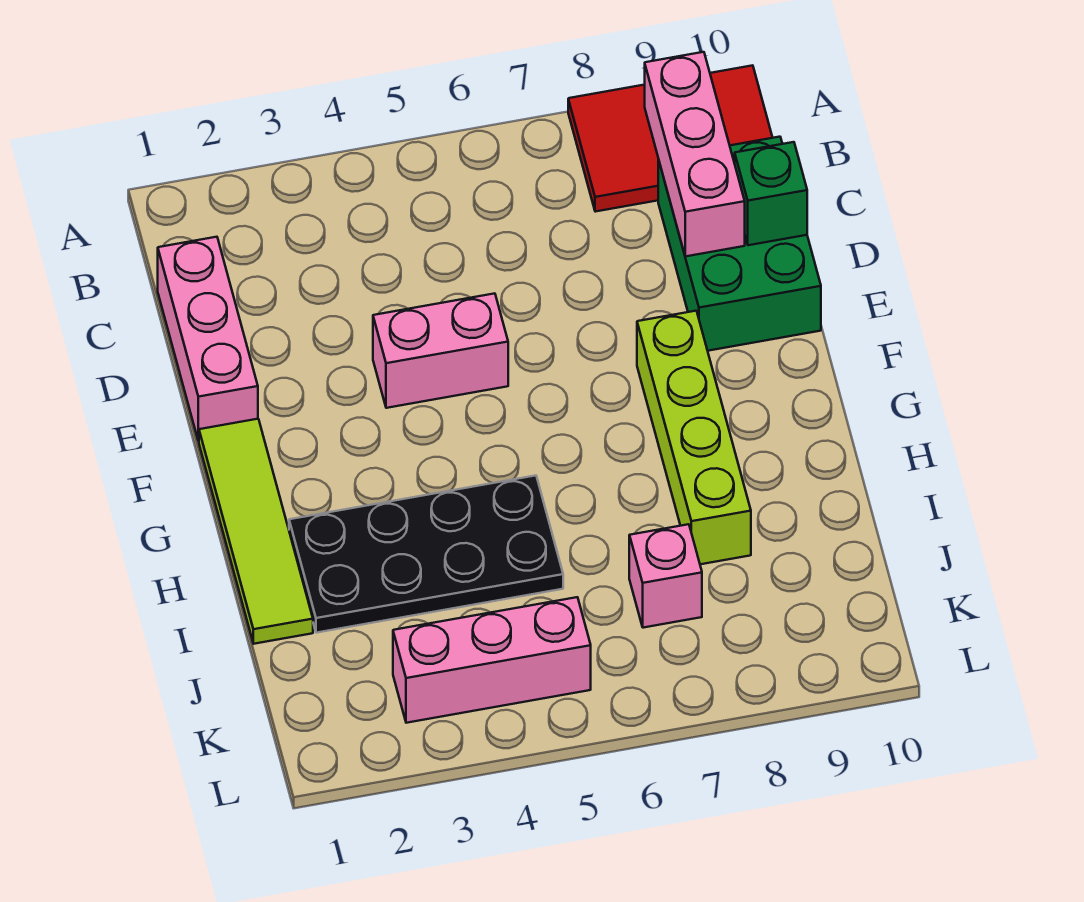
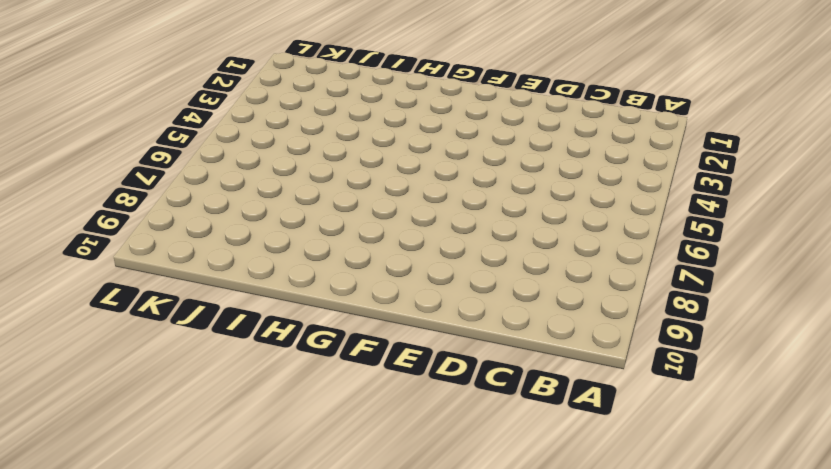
none -> red 2x3 tile [568,65,773,212]
none -> pink 1x3 brick [158,237,258,441]

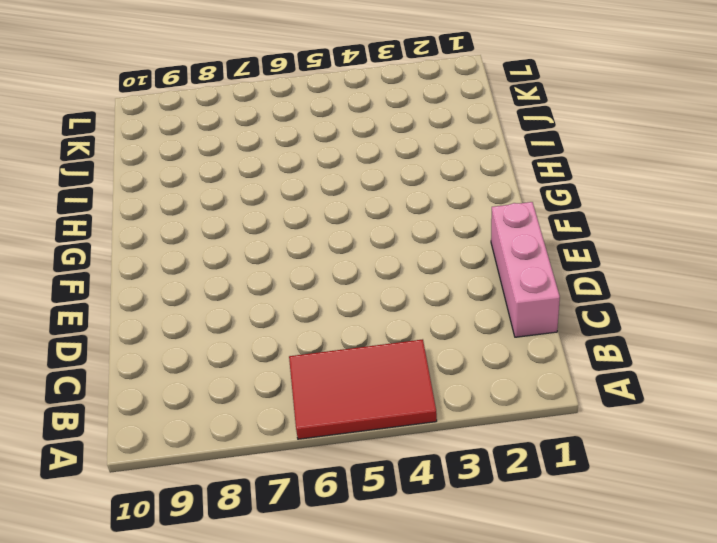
red 2x3 tile [289,339,437,439] -> red 2x3 tile moved to [568,65,773,212]
none -> green 2x3 brick [658,137,821,351]
none -> pink 1x2 brick [373,293,508,408]

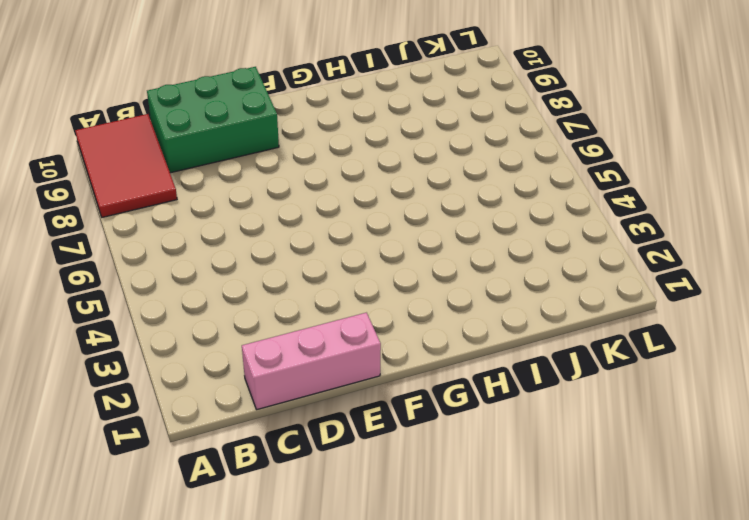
none -> pink 1x2 brick [373,293,508,408]
none -> lime 1x4 tile [199,419,313,644]

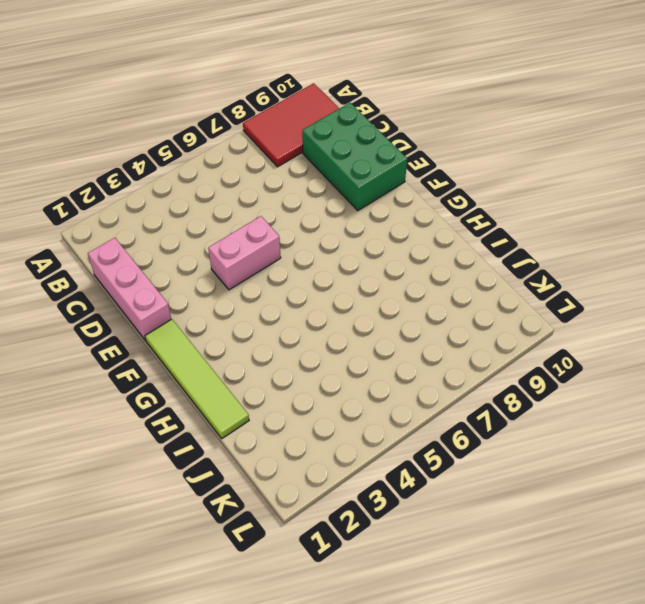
none -> lime 1x4 brick [637,311,751,564]
none -> black 2x4 plate [289,476,563,633]

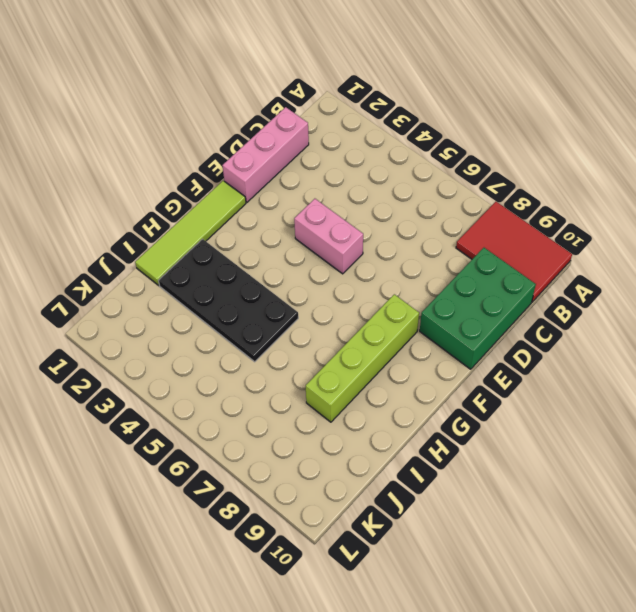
none -> pink 1x1 brick [629,524,702,628]
none -> pink 1x3 brick [393,597,591,723]

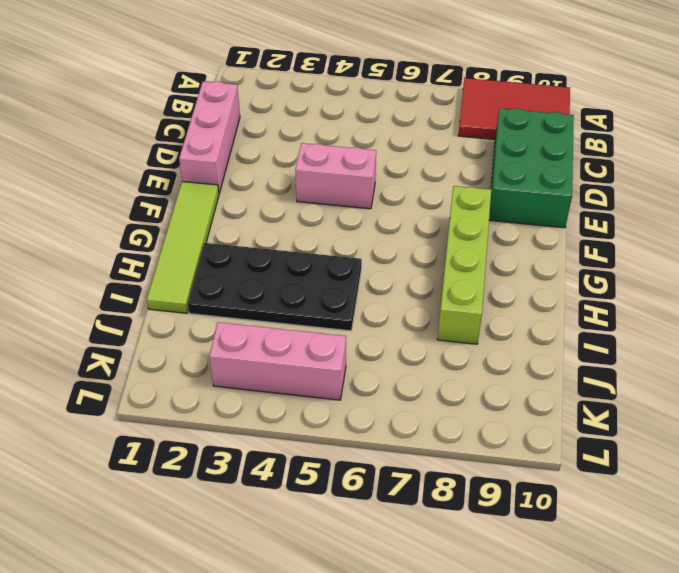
none -> pink 1x1 brick [629,524,702,628]
none -> pink 1x3 brick [645,52,745,256]

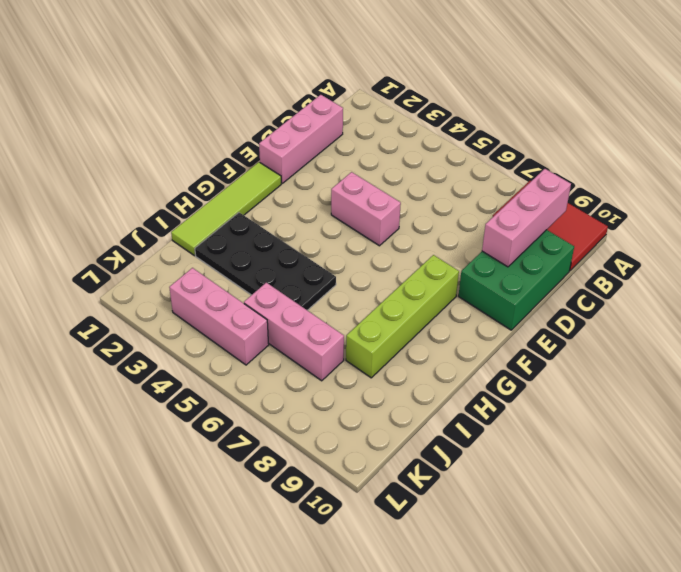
pink 1x3 brick [244,283,344,381] -> pink 1x1 brick [629,524,702,628]
none -> green 1x1 brick [735,142,807,245]

